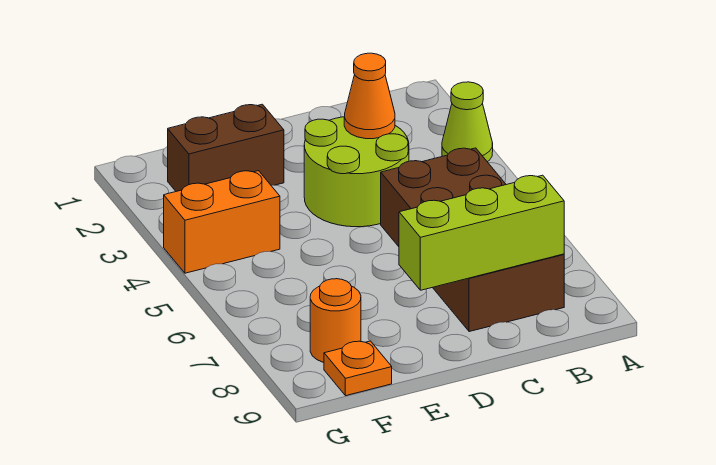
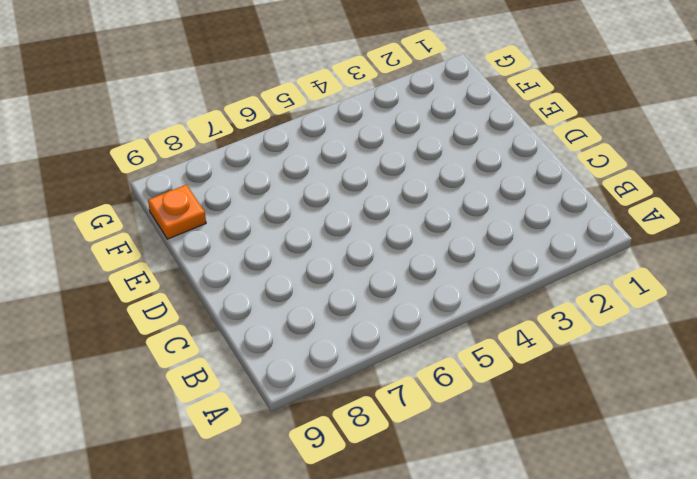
none -> lime 1x1 cone [442,82,493,162]
none -> brown 2x4 brick [381,148,564,332]

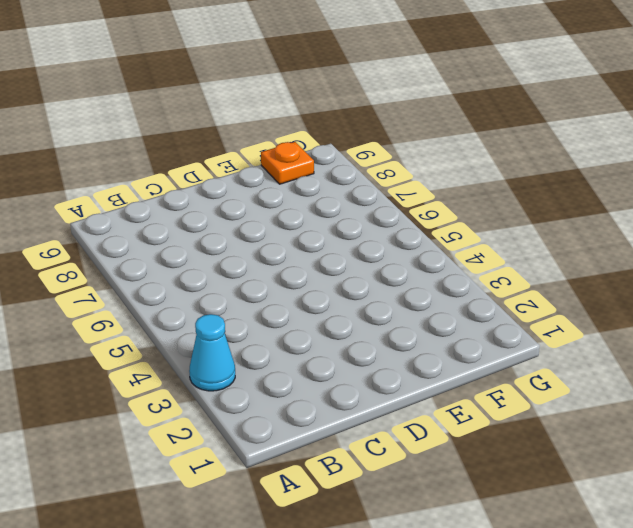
cyan 1x1 cone [189,314,235,391] -> lime 1x1 cone [442,82,493,162]
none -> brown 2x4 brick [381,148,564,332]
none -> lime 2x2 round brick [304,117,409,227]

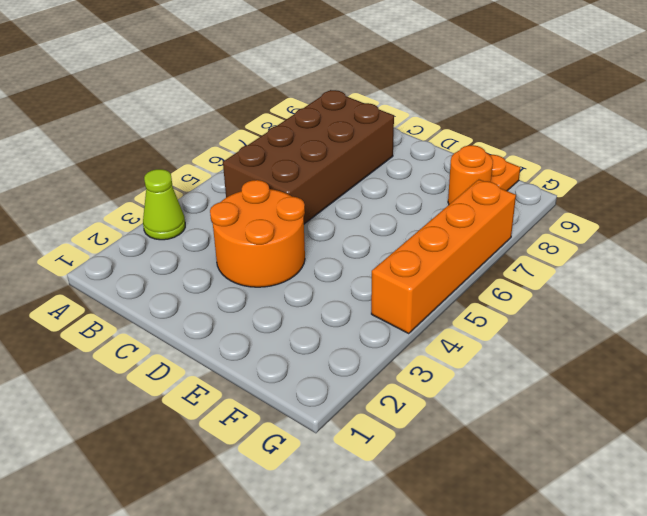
orange 2x2 round brick [210,180,305,287] -> lime 2x2 round brick [304,117,409,227]
orange 1x4 brick [371,180,516,333] -> orange 1x2 brick [164,171,280,273]
none -> brown 1x2 brick [168,104,284,191]
none -> lime 1x3 brick [399,175,564,290]

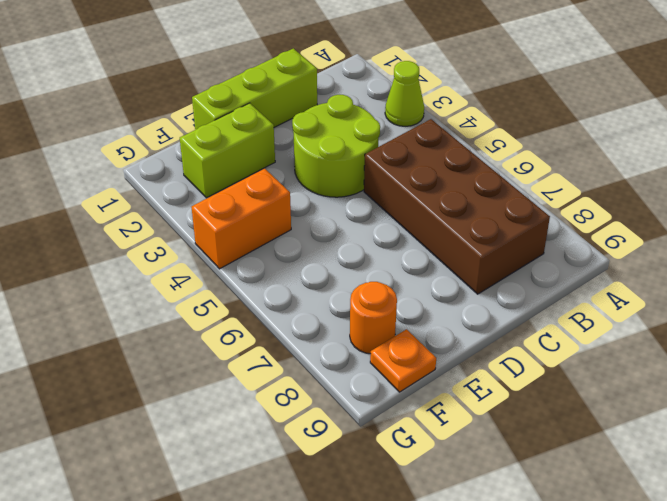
lime 1x3 brick [192,48,317,130] -> lime 1x3 brick moved to [399,175,564,290]
lime 1x2 brick [180,103,275,198] -> brown 1x2 brick [168,104,284,191]
none -> orange 1x1 cone [344,53,395,139]

